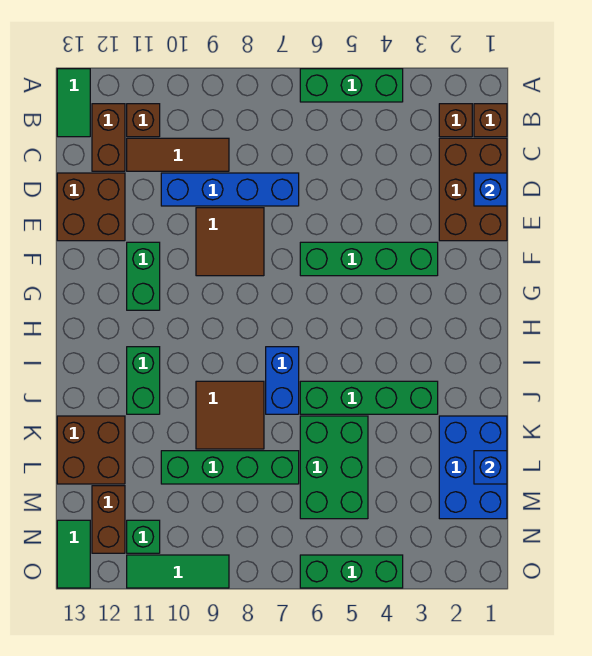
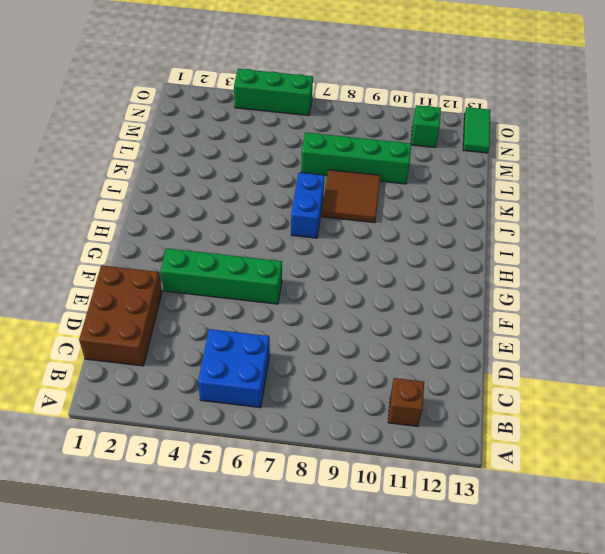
blue 2x2 brick [198,329,270,408] -> none
none -> green 1x3 brick [300,69,403,102]
none -> green 1x2 tile [57,69,90,137]
none -> brown 1x1 brick [474,104,507,137]

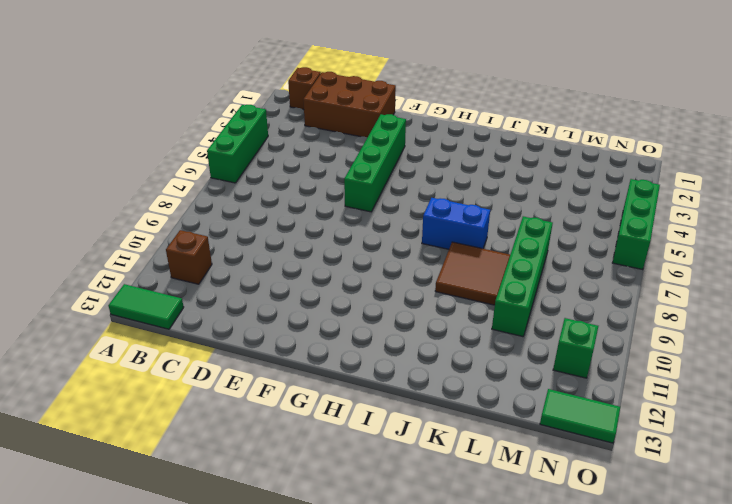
none -> brown 1x1 brick [439,104,472,137]
none -> brown 1x2 brick [92,104,125,171]
none -> brown 1x3 tile [127,138,229,171]

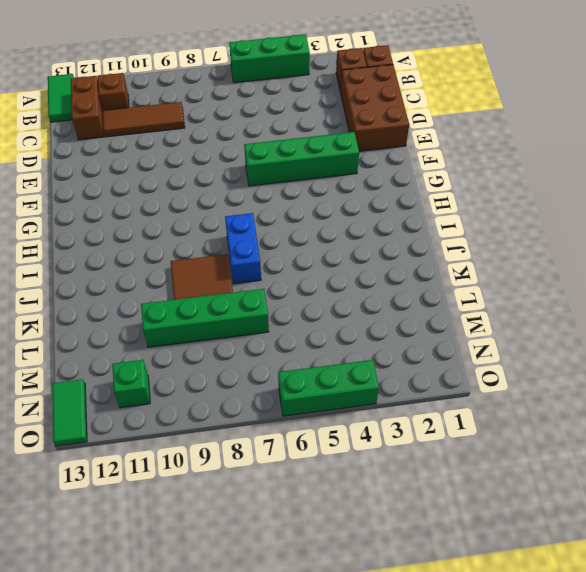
none -> blue 1x4 brick [161,173,299,206]
none -> brown 2x2 brick [57,173,125,241]
none -> brown 2x2 tile [196,208,264,276]

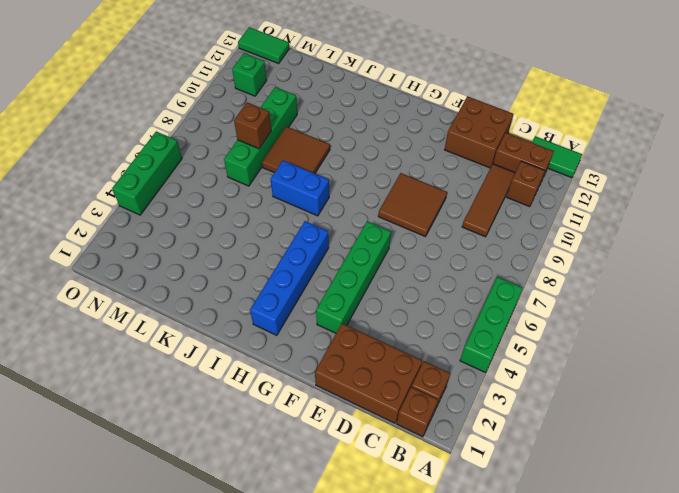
blue 1x4 brick [250,221,329,335] -> blue 1x4 brick moved to [161,173,299,206]
brown 1x1 brick [234,102,271,149] -> none
none -> green 1x2 brick [127,242,160,310]
none -> green 1x2 brick [127,347,160,414]
none -> green 1x4 brick [300,381,438,414]

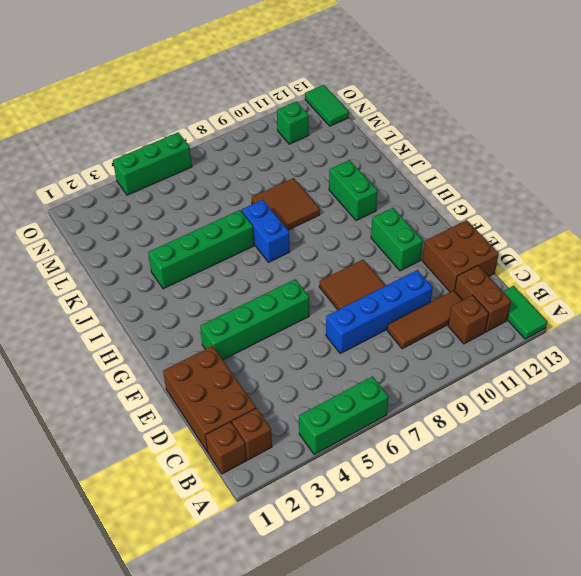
none -> blue 2x3 brick [439,416,507,519]
none -> green 2x3 brick [300,416,368,519]
none -> brown 2x2 brick [57,416,125,484]

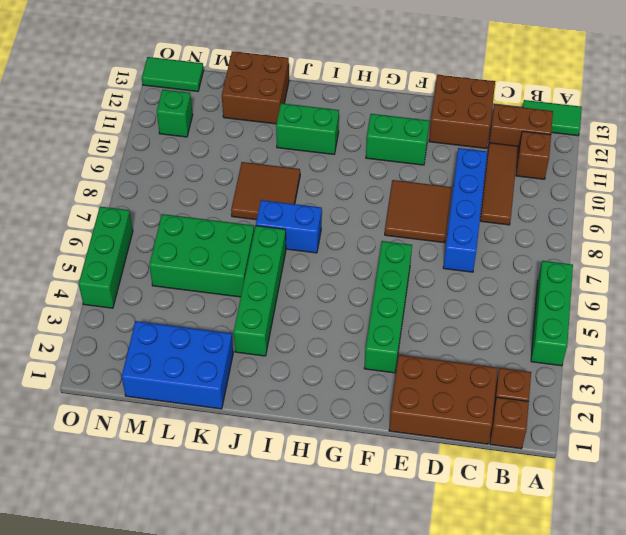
none -> green 1x4 brick [161,451,299,484]
none -> brown 1x2 brick [92,486,125,553]
none -> green 1x3 tile [127,555,229,588]

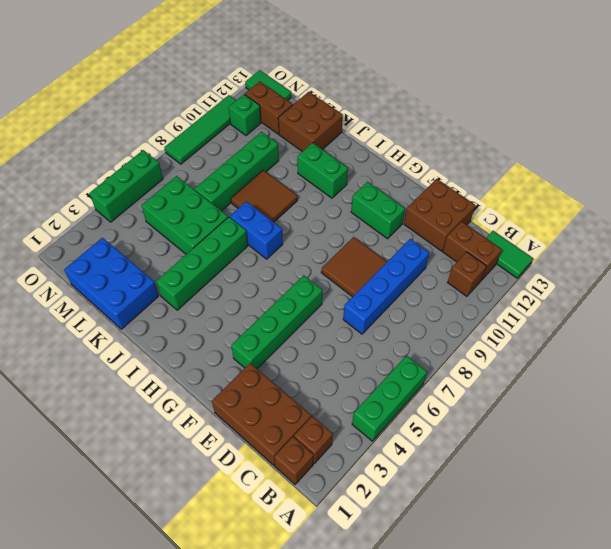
green 1x4 tile [164,95,236,164] -> green 1x3 tile [127,555,229,588]
none -> brown 1x3 tile [127,138,229,171]
none -> blue 1x1 brick [474,173,507,206]
none -> blue 1x1 brick [474,451,507,484]

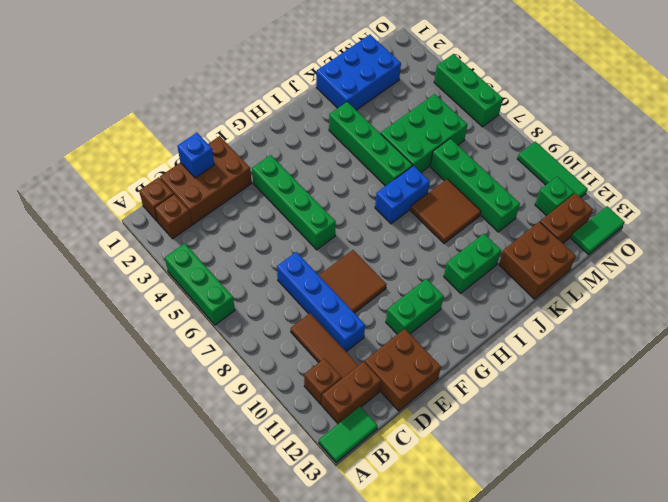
none -> blue 1x1 brick [474,451,507,484]

